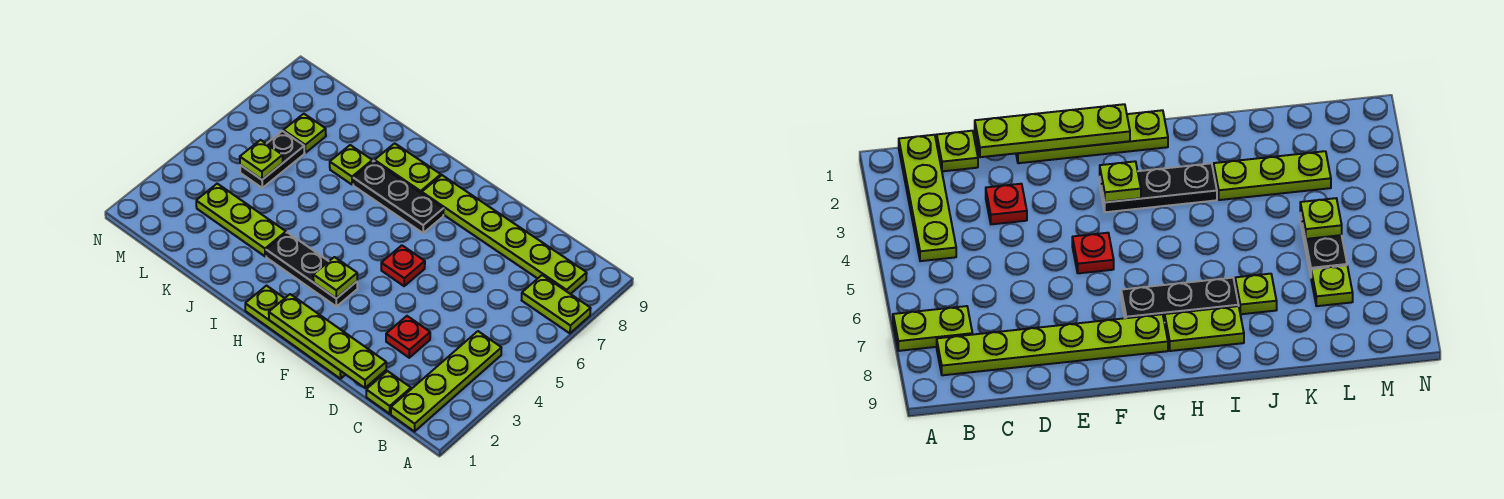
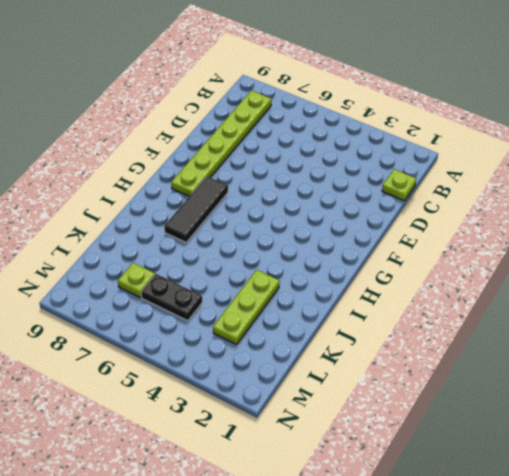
black 1x3 tile [164,176,228,242] -> black 1x3 plate [353,161,444,233]
none -> lime 1x2 plate [522,275,591,333]
none -> lime 1x4 plate [391,331,501,432]
none -> red 1x1 plate [386,316,430,358]

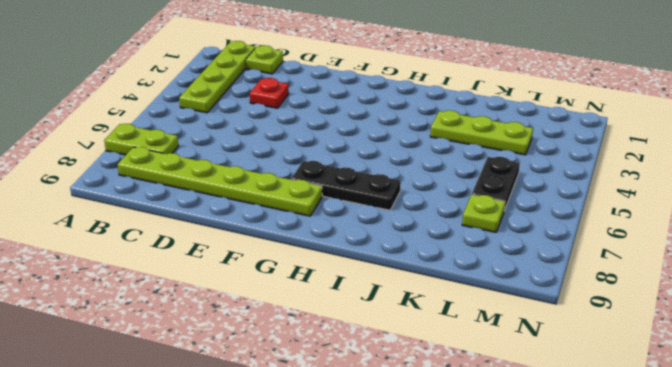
none -> lime 1x4 plate [245,286,346,379]
none -> red 1x1 plate [381,245,425,286]
none -> black 1x3 plate [266,232,357,307]

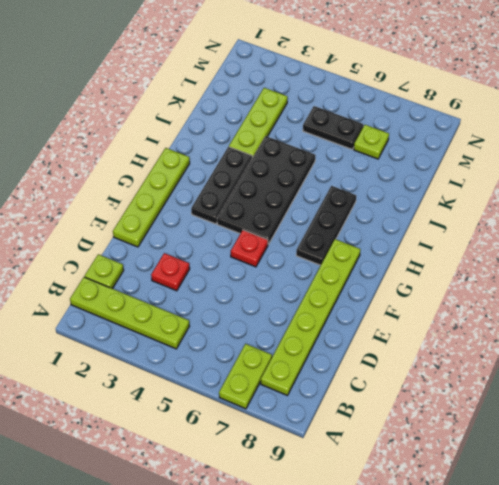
black 2x4 plate [217,136,316,244] -> none
none -> lime 1x2 plate [375,143,441,193]
none -> lime 1x1 plate [330,145,372,185]
none -> lime 1x4 plate [269,294,386,388]

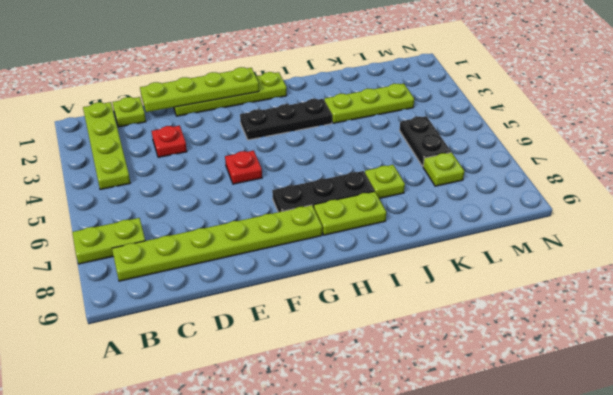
none -> lime 1x1 plate [313,257,357,298]
none -> lime 1x1 plate [240,140,283,180]

